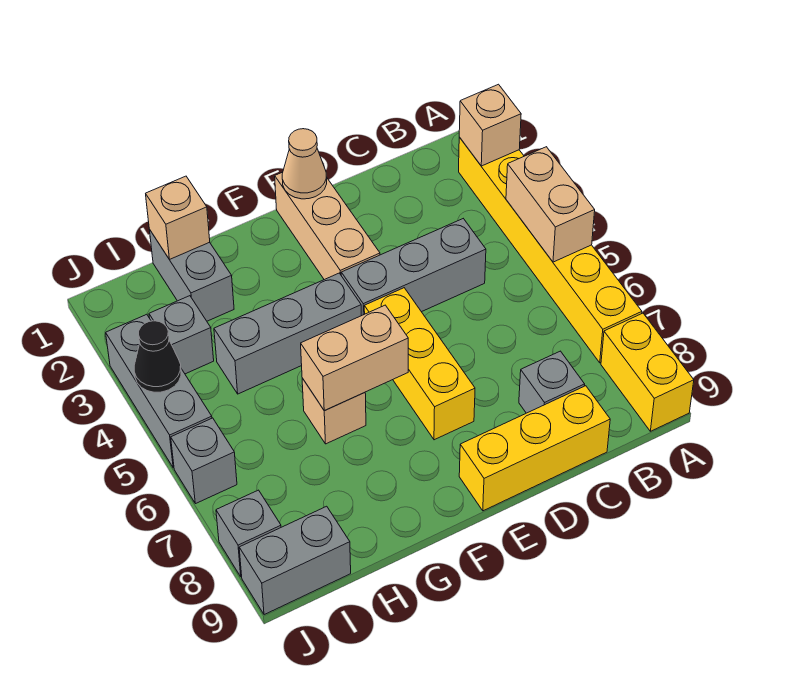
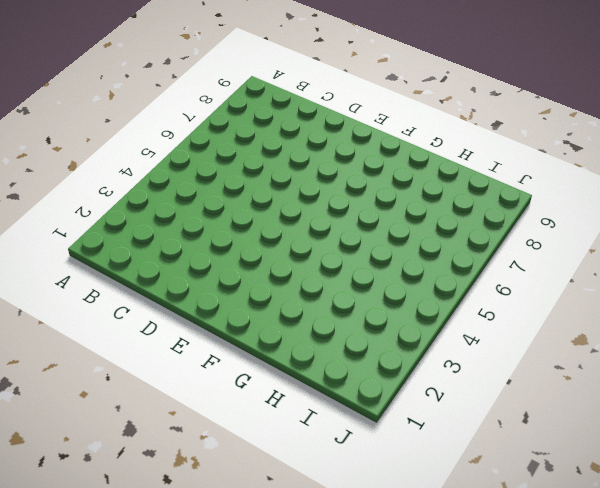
none -> yellow 1x6 brick [459,137,642,363]
none -> yellow 1x2 brick [601,313,694,431]
none -> grey 1x3 brick [341,219,486,316]

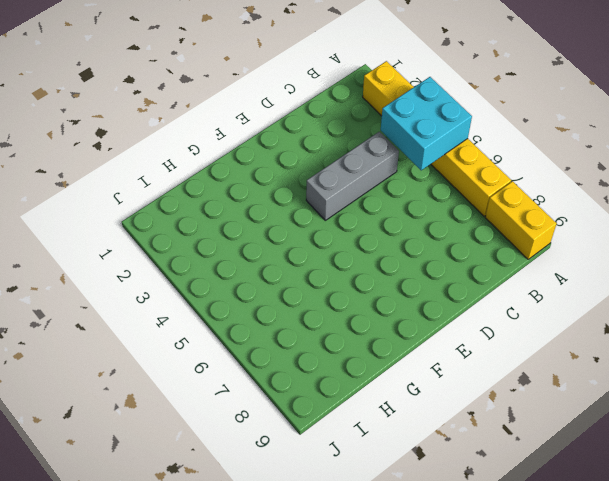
cyan 2x2 brick [381,77,472,170] -> tan 1x2 brick [506,147,595,262]
none -> grey 1x1 brick [519,351,585,413]
none -> yellow 1x3 brick [459,386,610,511]
none -> tan 1x3 brick [275,172,380,280]

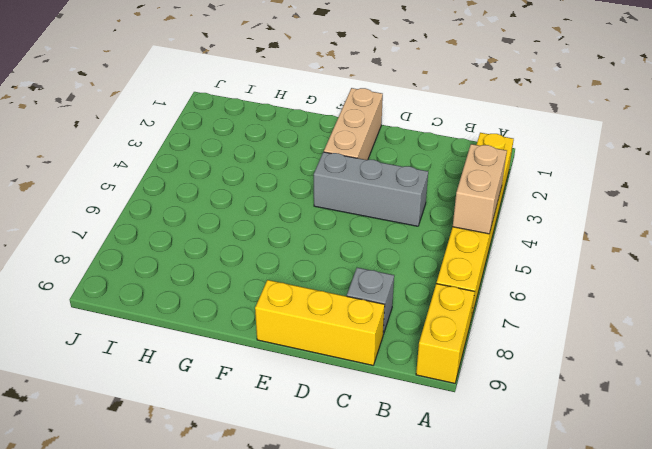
none -> yellow 1x3 brick [364,288,475,440]
none -> grey 1x3 brick [214,273,361,394]
none -> tan 1x1 brick [302,378,366,444]

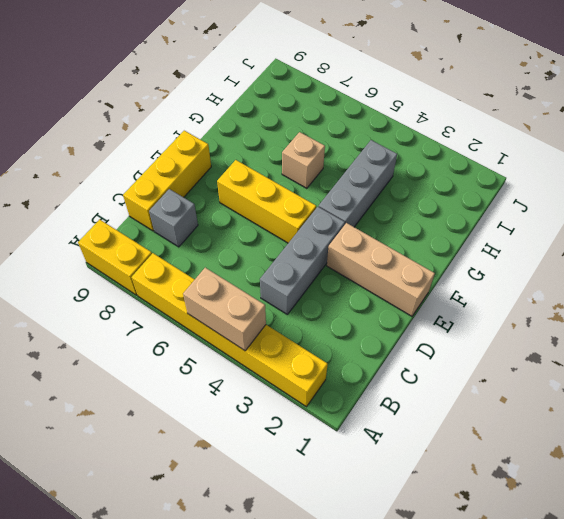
none -> grey 1x2 brick [149,229,234,321]
none -> grey 1x1 brick [149,296,214,374]
none -> grey 1x2 brick [239,506,351,615]

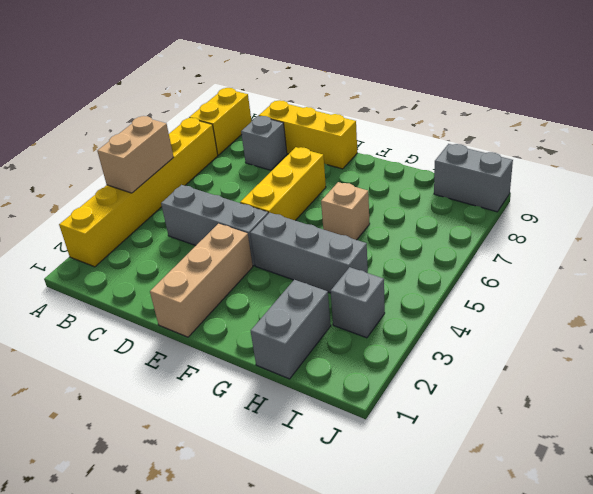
none -> grey 1x3 brick [106,314,212,468]
none -> grey 1x1 brick [171,418,237,504]
none -> grey 1x1 brick [216,490,281,577]

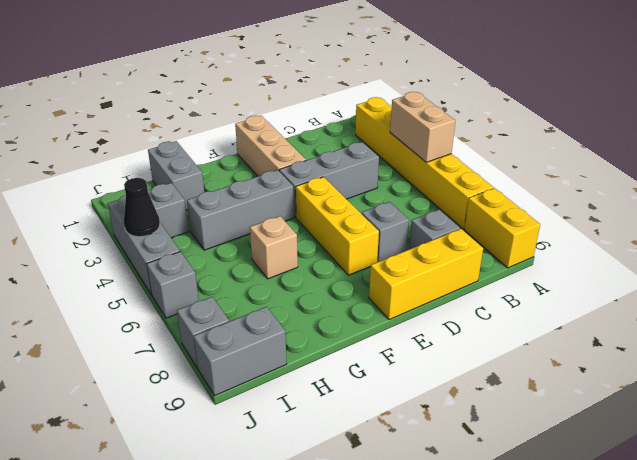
grey 1x1 brick [362,202,409,262] -> none
none -> tan 1x1 brick [459,84,521,166]
none -> tan 1x1 cone [282,129,327,199]
none -> tan 1x2 brick [301,305,408,411]

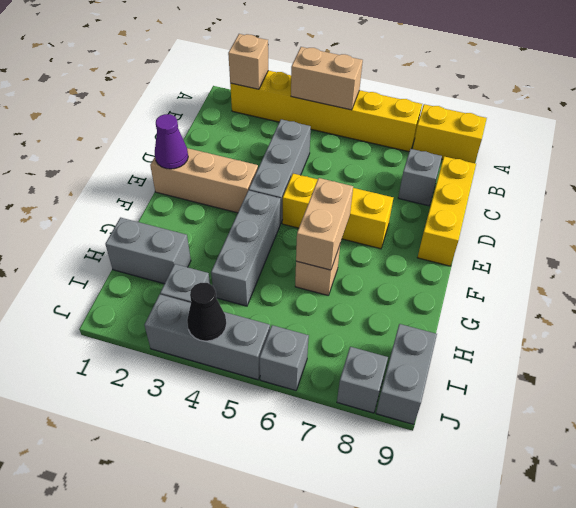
purple 1x1 cone [155,114,188,169] -> tan 1x1 cone [282,129,327,199]
none -> tan 1x1 brick [146,176,210,259]

